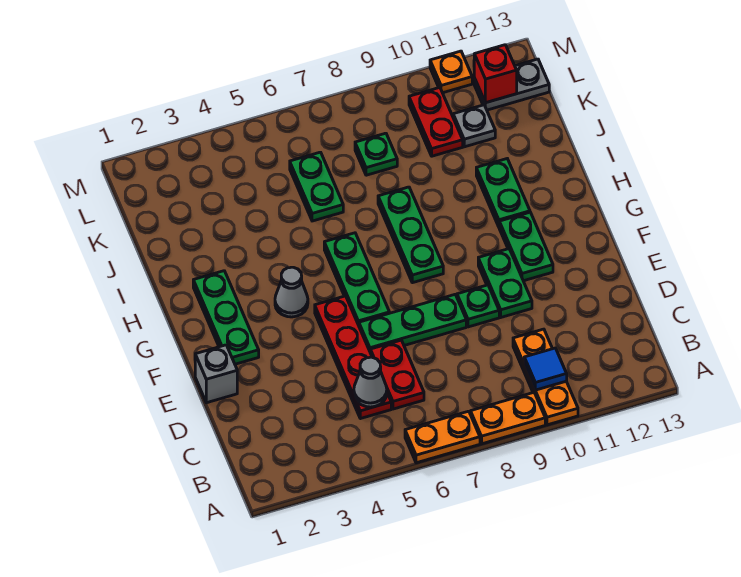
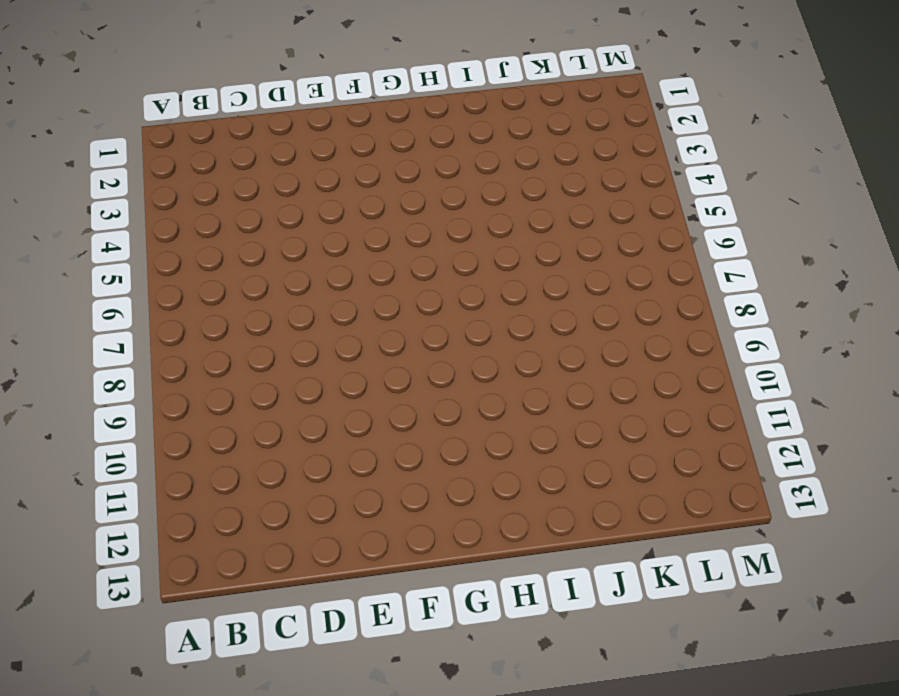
none -> orange 1x2 plate [405,411,480,463]
none -> orange 1x2 plate [471,393,545,444]
none -> orange 1x3 plate [513,329,578,425]

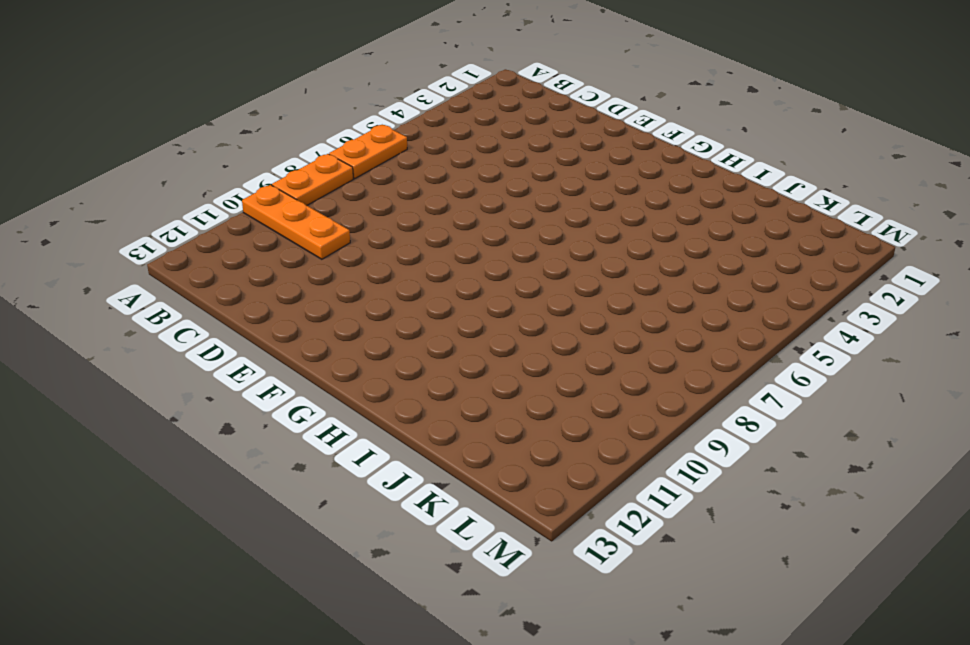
none -> red 1x4 plate [315,296,391,419]
none -> red 1x2 plate [370,340,424,409]
none -> grey 1x1 brick [195,345,237,403]

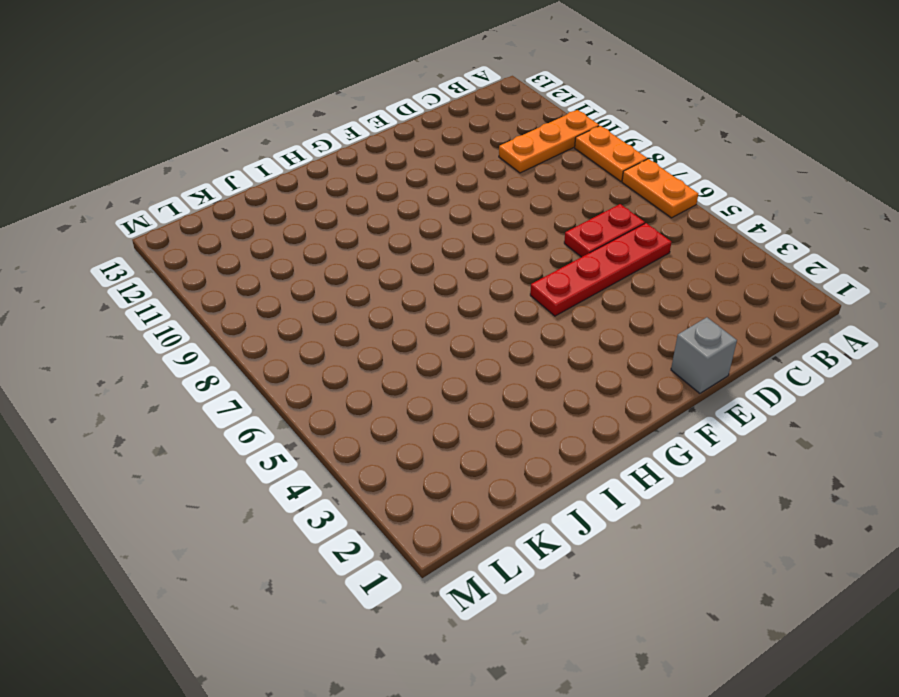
none -> green 1x3 plate [359,295,466,351]
none -> green 1x1 plate [457,285,499,327]
none -> green 1x2 plate [478,249,532,317]

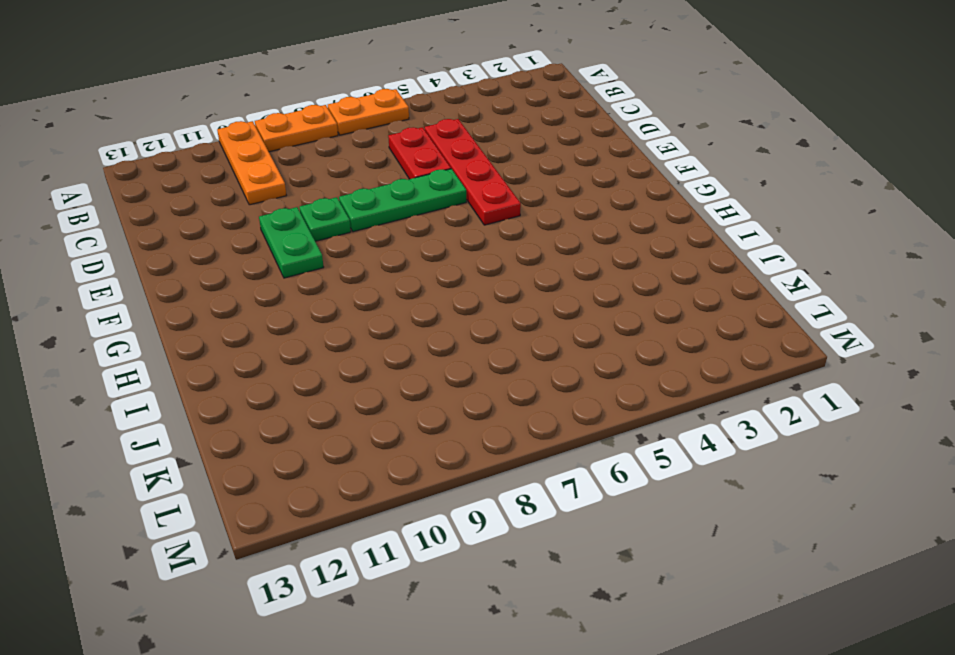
none -> grey 1x1 brick [195,345,237,403]
none -> green 1x3 plate [193,271,259,364]
none -> green 1x3 plate [324,233,389,325]

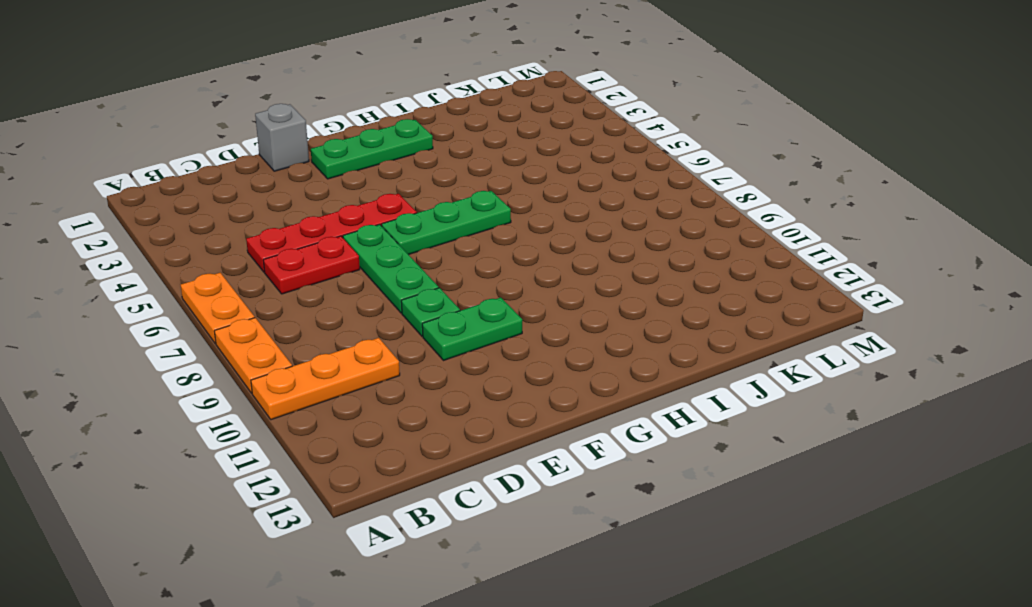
none -> green 1x2 plate [499,212,553,281]
none -> grey 1x1 cone [275,267,308,317]
none -> green 1x3 plate [378,187,443,283]

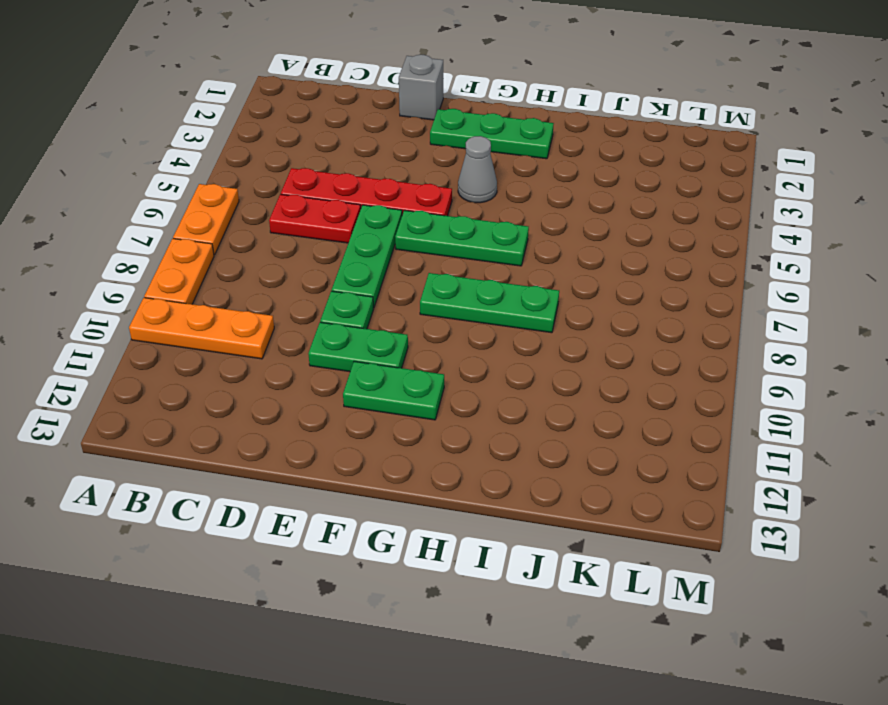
none -> green 1x2 plate [476,159,530,227]
none -> green 1x2 plate [290,152,343,221]
none -> green 1x1 plate [355,133,397,175]

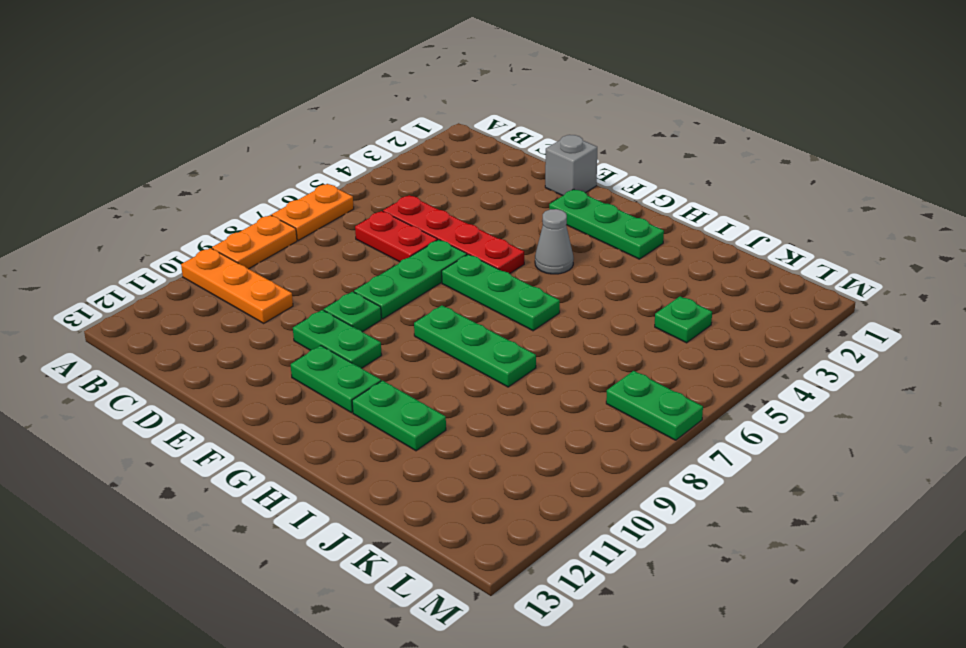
green 1x1 plate [655,296,712,343] -> green 1x1 plate moved to [355,133,397,175]
green 1x2 plate [606,371,703,440] -> green 1x2 plate moved to [290,152,343,221]
none -> red 1x2 plate [409,88,463,156]
none -> grey 1x1 plate [453,105,495,147]
none -> grey 1x2 plate [474,59,549,110]

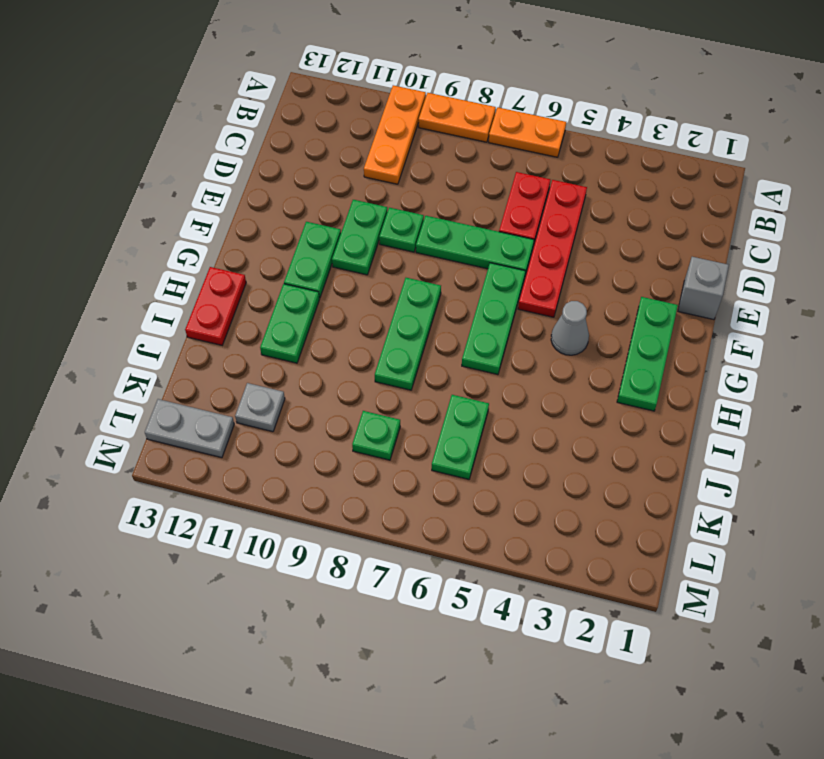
red 1x2 plate [185,267,246,345] -> red 1x2 plate moved to [409,88,463,156]
none -> orange 1x1 plate [430,51,472,93]
none -> blue 1x1 tile [524,348,567,390]
none -> grey 1x1 cone [354,357,387,407]

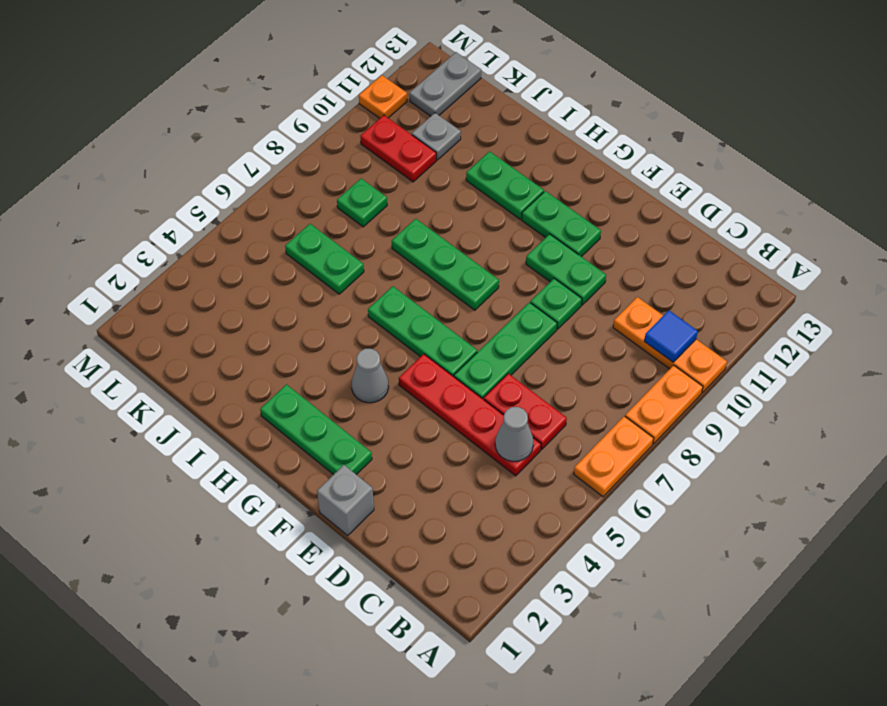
none -> red 1x1 brick [474,45,517,103]

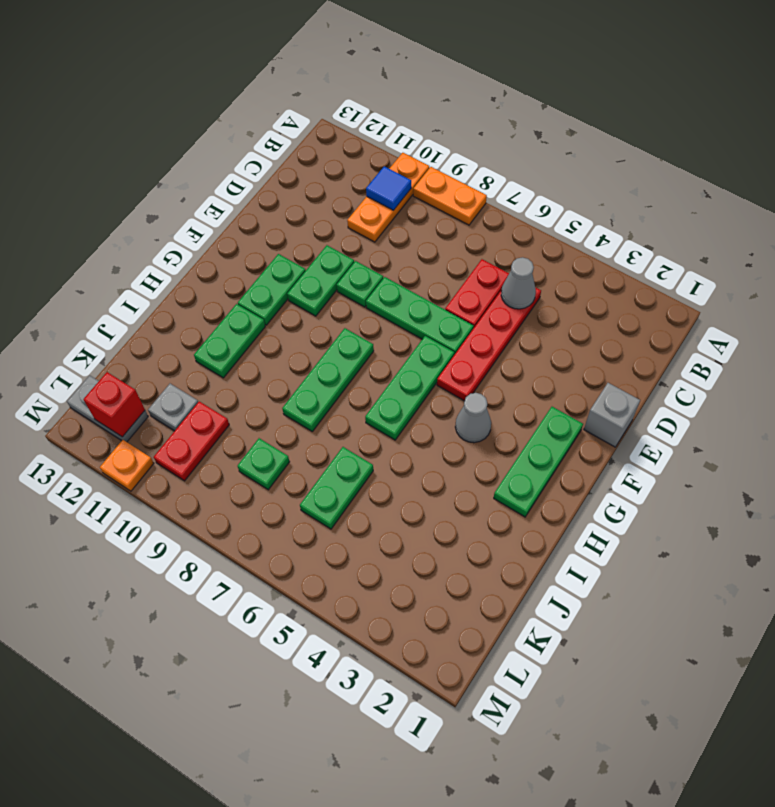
none -> orange 1x2 plate [405,411,480,463]

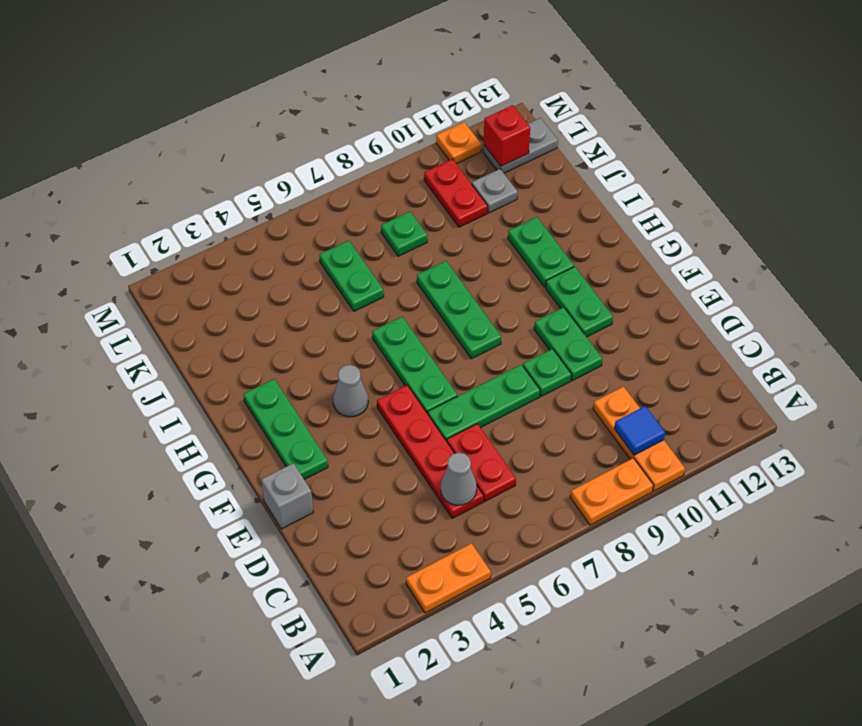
orange 1x2 plate [406,543,491,613] -> orange 1x2 plate moved to [405,411,480,463]

